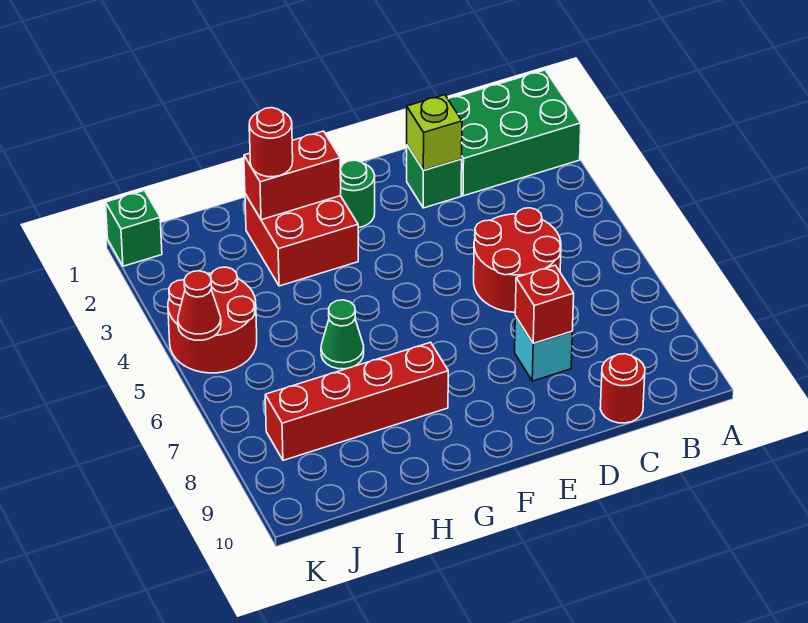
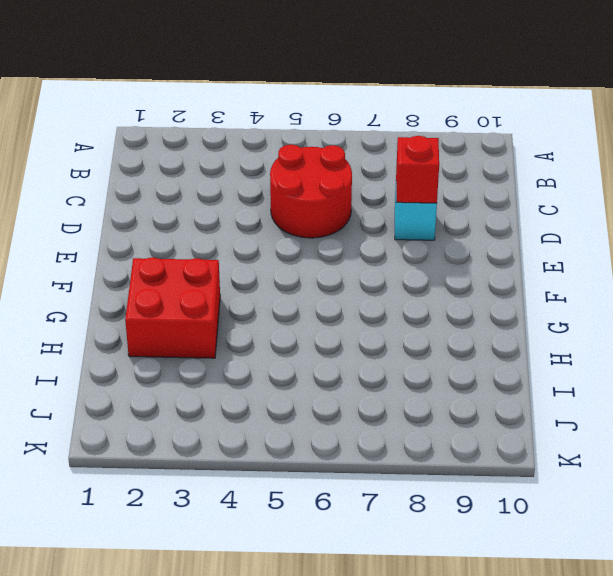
none -> green 2x3 brick [448,70,581,196]
none -> red 1x1 round brick [600,354,645,423]
none -> green 1x1 brick [407,145,462,208]

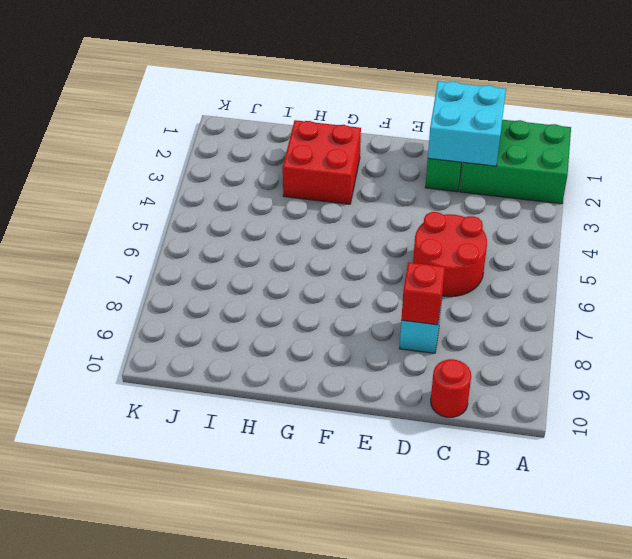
cyan 2x2 brick [428,81,506,166] -> lime 1x1 brick [407,95,462,170]
none -> green 1x1 round brick [340,160,375,228]
none -> red 1x4 brick [265,342,448,460]
none -> green 1x1 cone [321,300,364,369]

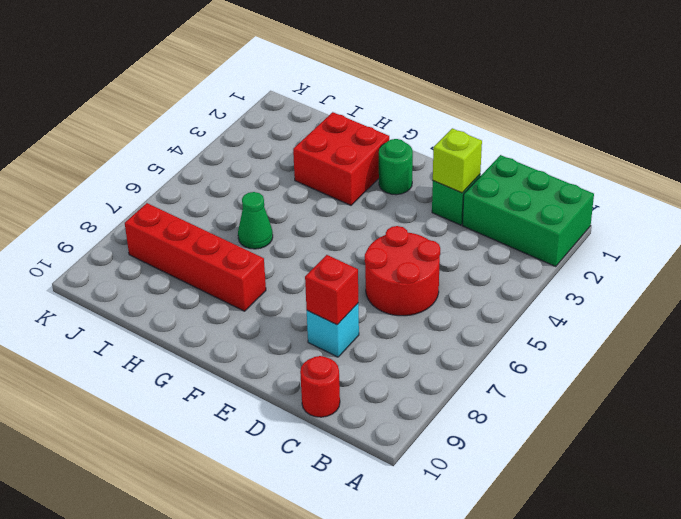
none -> red 2x2 round brick [168,267,257,373]
none -> green 1x1 brick [106,190,162,266]
none -> red 1x2 brick [244,131,341,220]

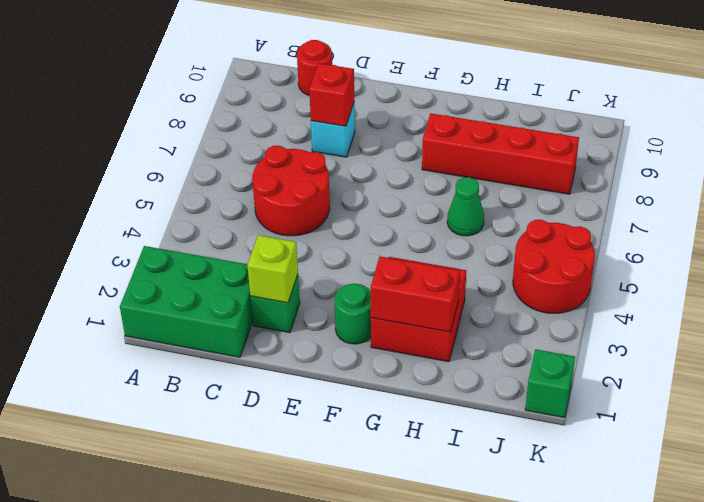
none -> red 1x1 cone [178,271,221,340]
none -> red 1x1 round brick [249,108,293,177]

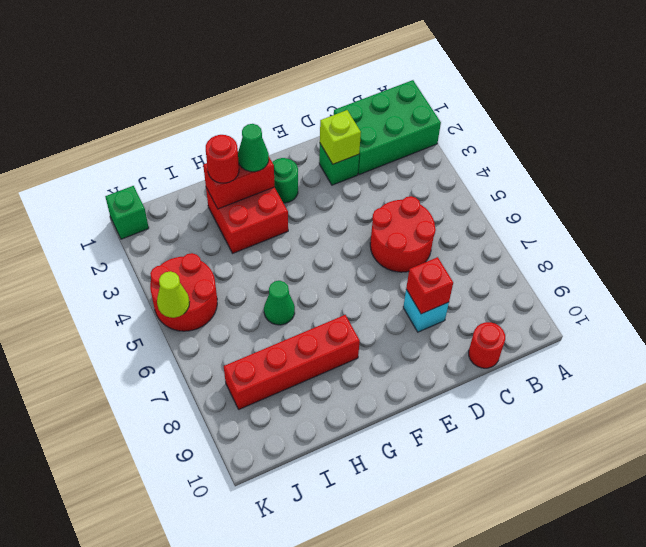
green 1x1 cone [238,124,269,172] -> none
lime 1x1 cone [157,271,189,318] -> red 1x1 cone [178,271,221,340]

